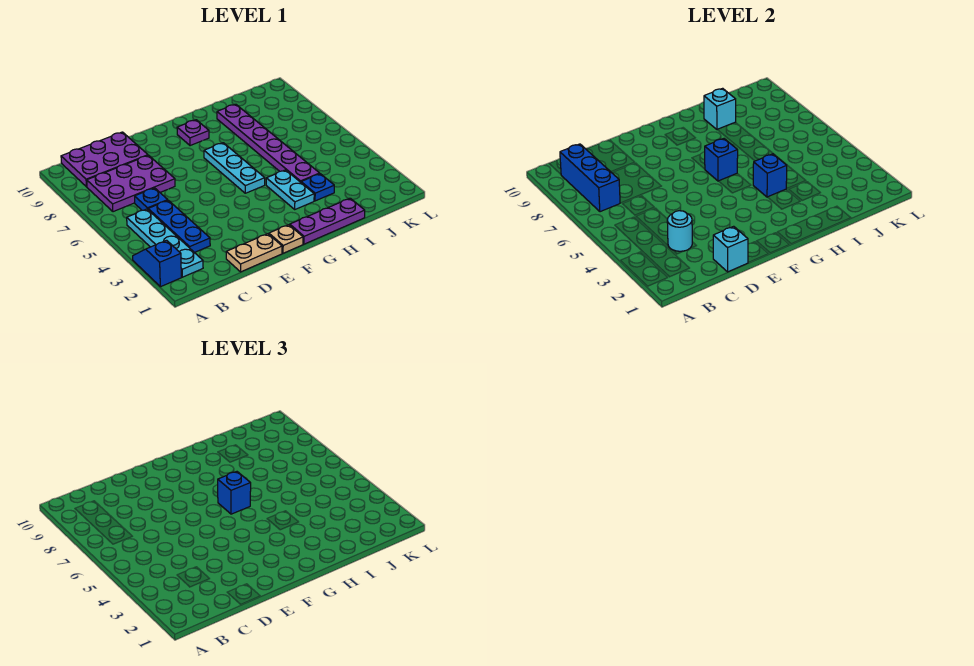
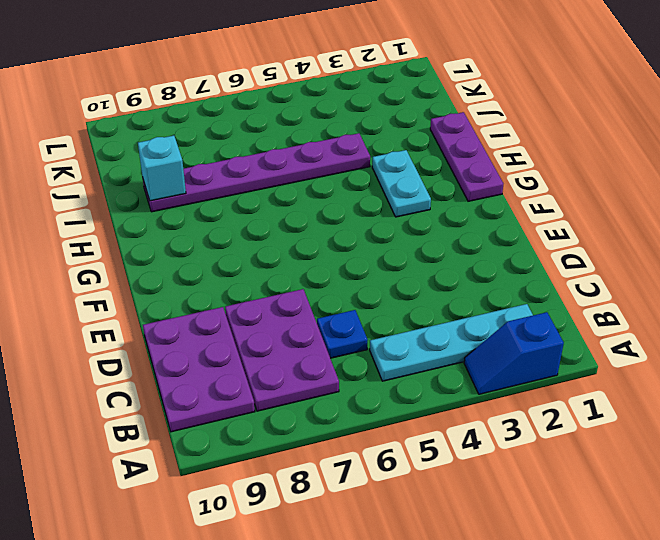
cyan 1x2 plate [372,150,431,217] -> cyan 1x2 plate turned to [266,170,314,209]
none -> blue 1x3 plate [148,200,210,253]
none -> tan 1x2 plate [226,234,282,272]
none -> tan 1x1 plate [269,225,303,253]

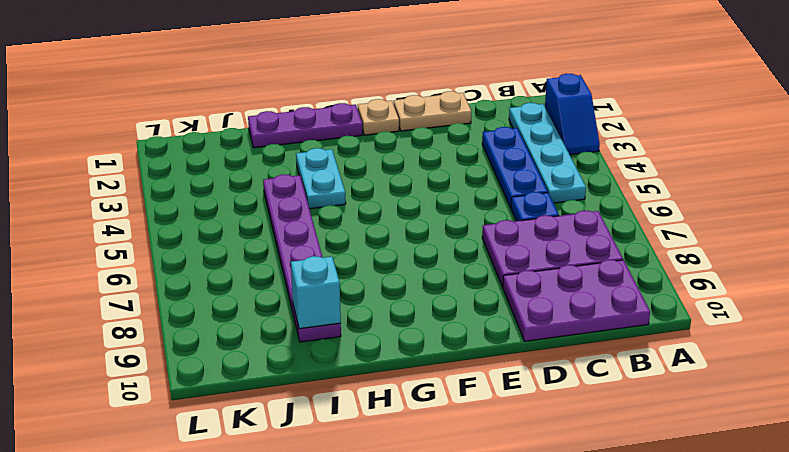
none -> cyan 1x3 plate [204,143,265,193]
none -> purple 1x1 plate [177,120,209,146]
none -> blue 1x1 plate [301,174,334,201]

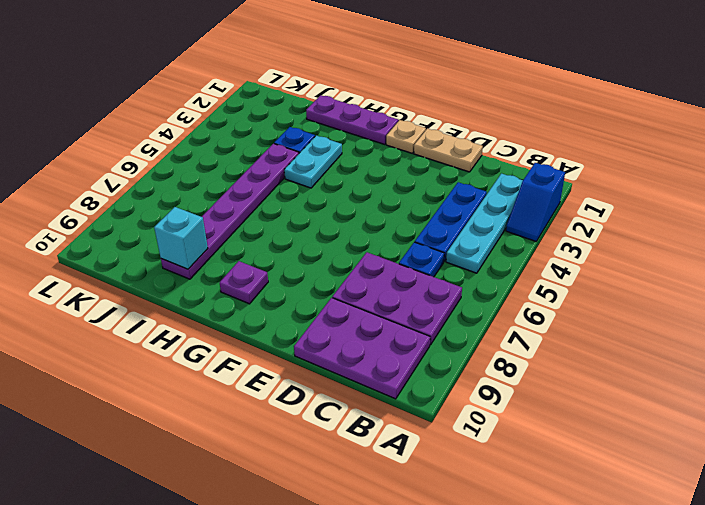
none -> cyan 1x3 plate [204,143,265,193]
none -> blue 1x3 brick [560,144,620,212]
none -> cyan 1x1 round brick [667,211,692,251]

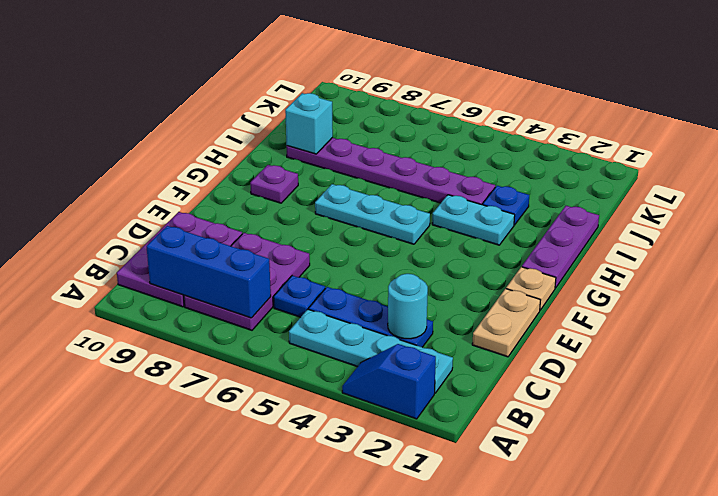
none -> cyan 1x1 brick [713,226,748,272]
none -> blue 1x1 brick [705,139,738,181]
none -> blue 1x1 brick [753,154,787,197]

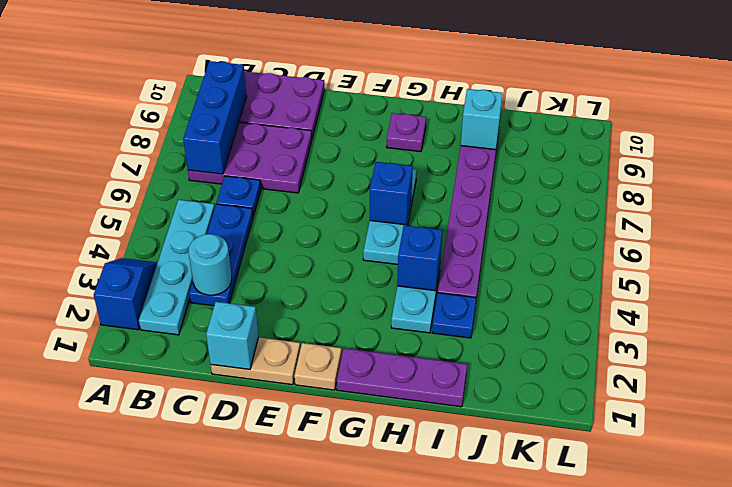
none -> blue 1x1 brick [218,472,251,514]

